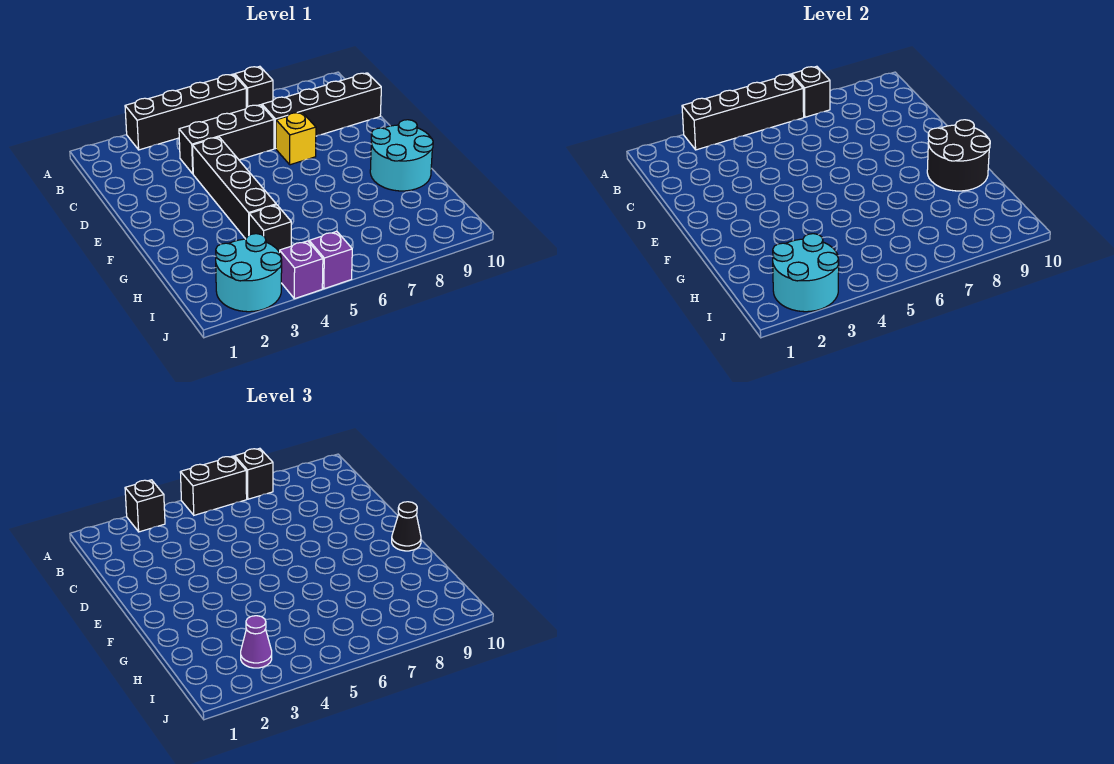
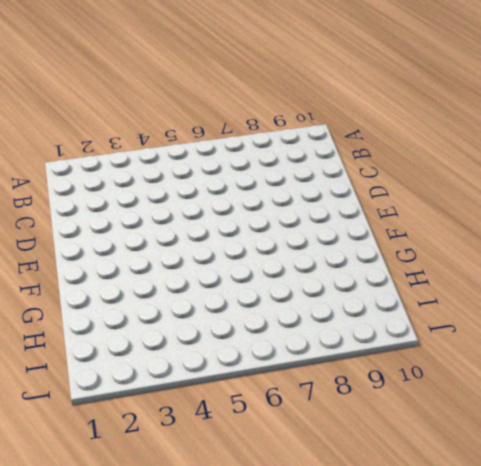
none -> black 1x4 brick [125,74,246,150]
none -> black 1x1 brick [235,66,273,108]
none -> black 1x3 brick [179,105,274,174]

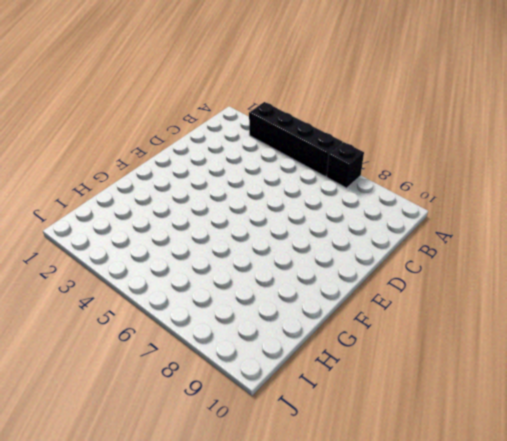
none -> black 1x3 brick [179,105,274,174]
none -> black 1x4 brick [262,73,381,149]
none -> black 1x4 brick [192,137,276,239]

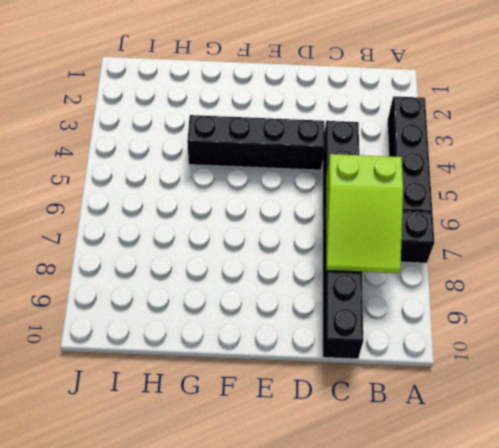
lime 2x3 slope [326,154,403,273] -> none
none -> yellow 1x1 brick [276,112,316,165]
none -> cyan 2x2 round brick [370,120,433,191]
none -> black 1x1 brick [249,205,291,252]

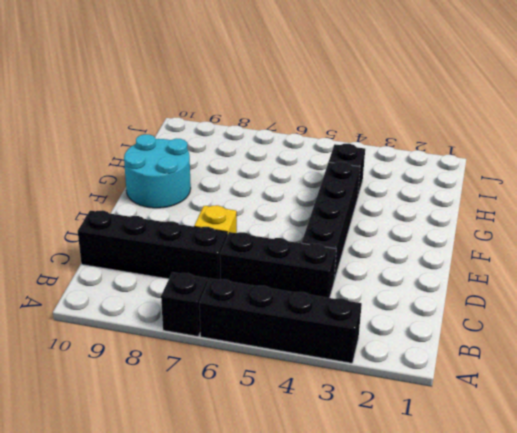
none -> cyan 2x2 round brick [216,234,282,312]
none -> purple 1x1 brick [280,241,323,299]
none -> purple 1x1 brick [309,231,352,289]

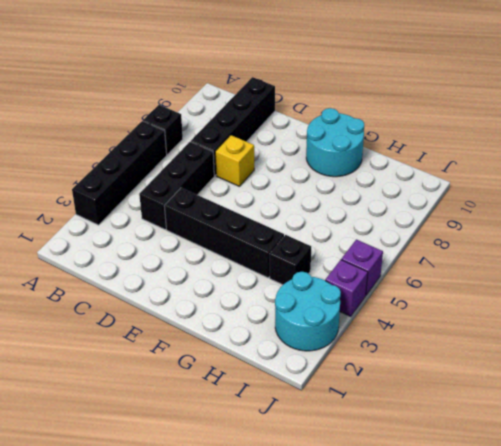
none -> black 1x4 brick [682,74,804,150]
none -> black 1x1 brick [792,66,830,117]
none -> black 2x2 round brick [927,120,990,191]

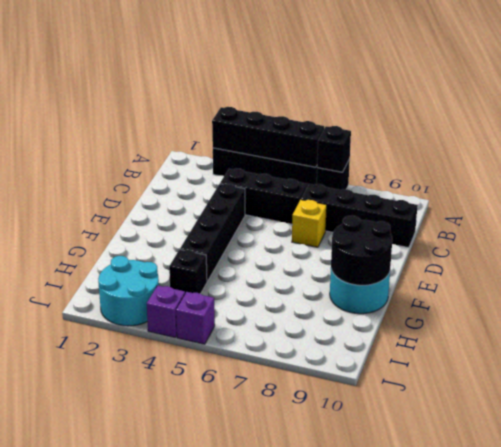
none -> cyan 2x2 round brick [773,234,839,312]
none -> black 1x1 brick [125,480,165,532]
none -> black 1x2 brick [180,456,247,515]

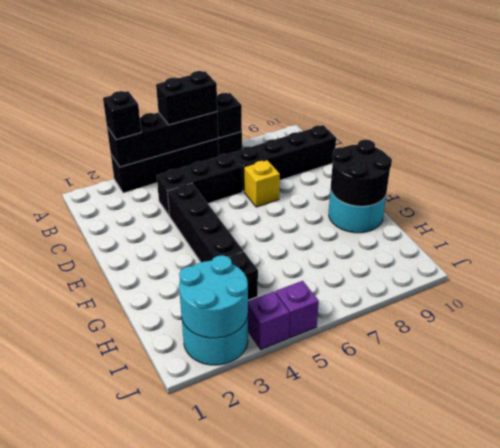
none -> black 1x1 brick [235,448,273,499]
none -> black 1x1 cone [392,502,421,551]
none -> purple 1x1 cone [241,616,272,668]

